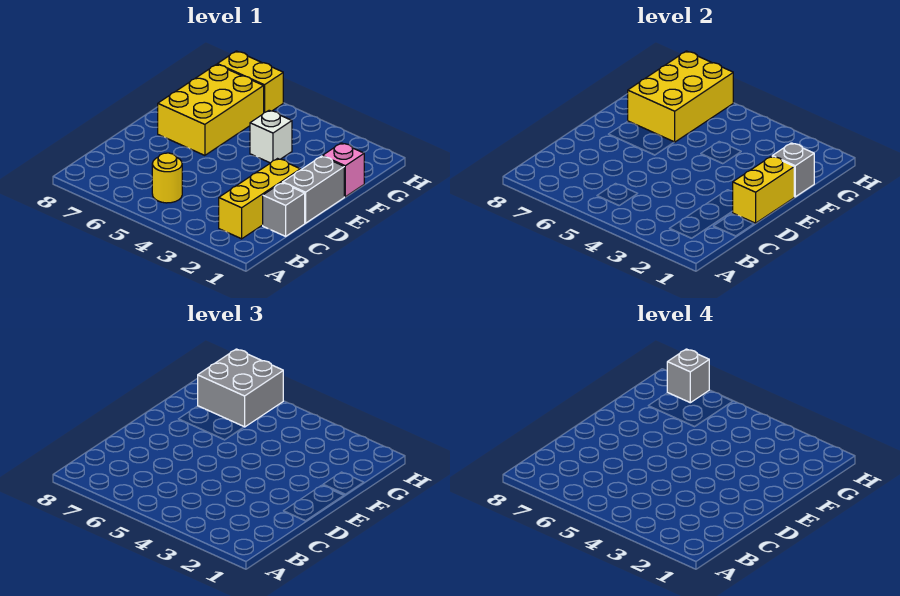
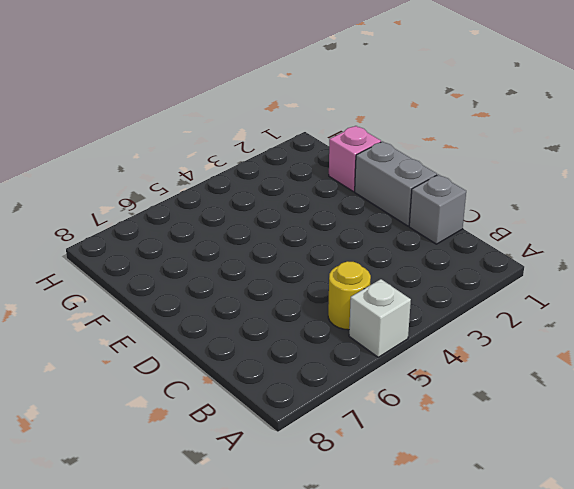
white 1x1 brick [349,279,411,357] -> white 1x1 brick moved to [250,110,292,163]
none -> yellow 1x3 brick [219,159,300,239]
none -> yellow 2x3 brick [158,64,264,155]
none -> yellow 1x2 brick [217,51,283,113]

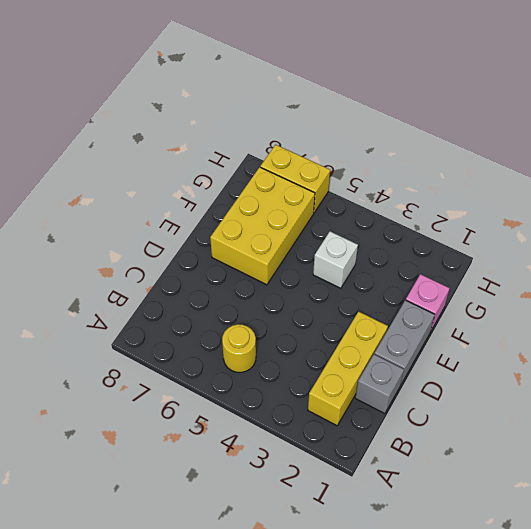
none -> yellow 1x2 brick [733,156,794,223]
none -> grey 1x1 brick [772,143,814,197]
none -> yellow 2x3 brick [628,51,733,142]

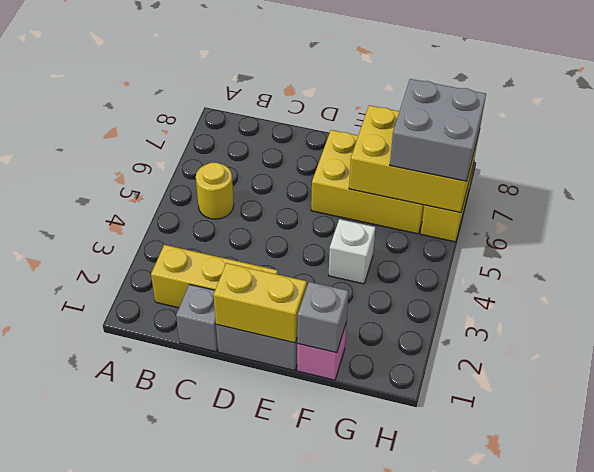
none -> grey 1x1 brick [667,349,709,403]

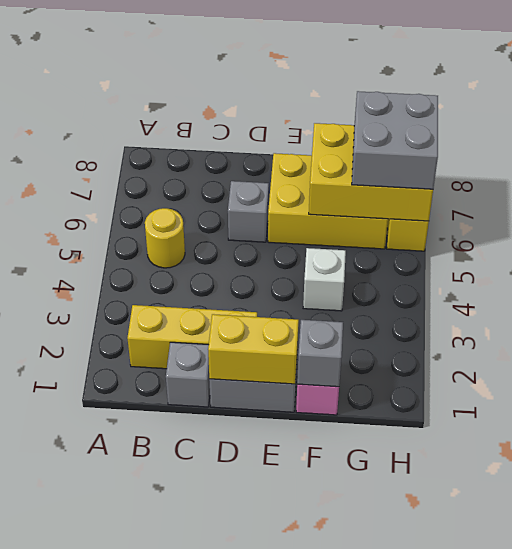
grey 1x1 brick [228,181,269,242] -> grey 1x1 brick moved to [667,349,709,403]

